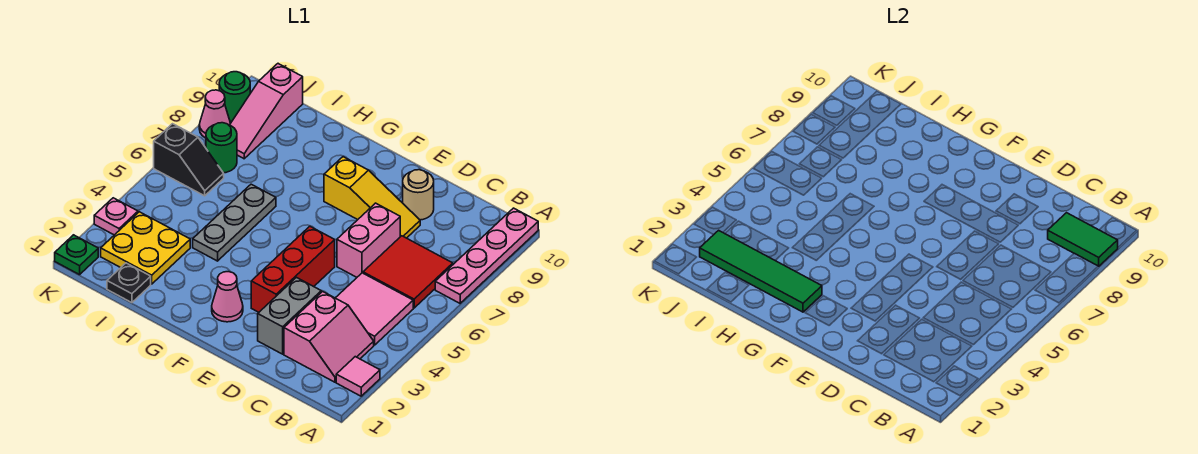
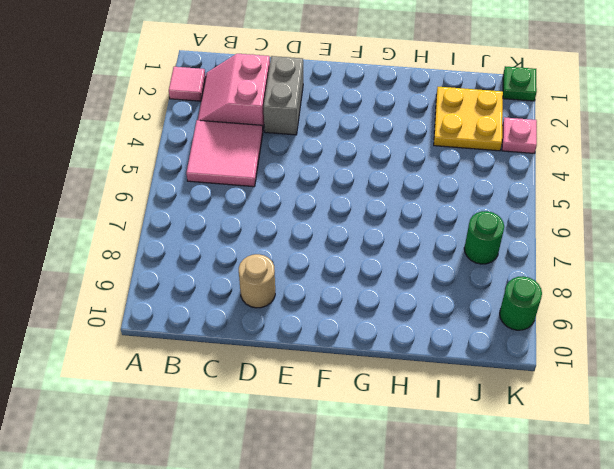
none -> pink 1x4 plate [435,208,538,303]
none -> red 2x2 tile [363,236,453,308]
none -> pink 1x2 brick [337,203,400,277]

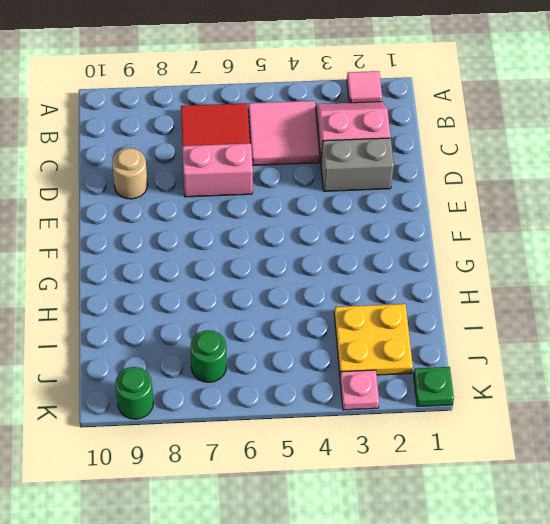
none -> pink 1x4 plate [435,208,538,303]
none -> yellow 1x3 slope [324,157,420,238]
none -> red 1x3 brick [251,226,335,312]

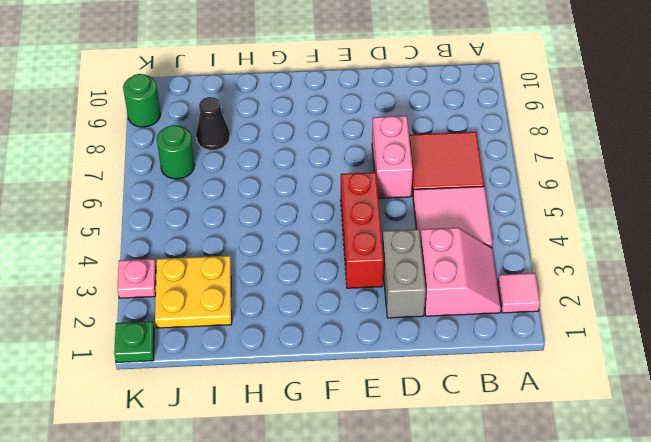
black 1x1 cone [196,97,230,150] -> none
none -> pink 1x4 plate [435,208,538,303]
none -> yellow 1x3 slope [324,157,420,238]
none -> tan 1x1 round brick [403,170,434,220]

